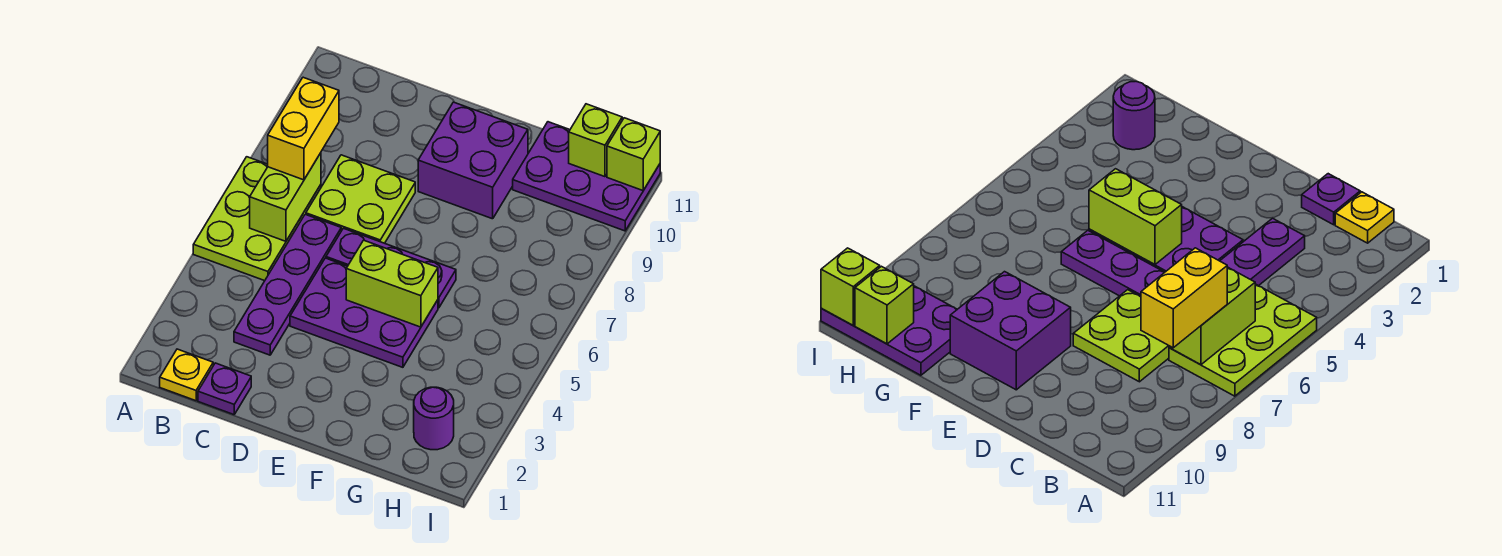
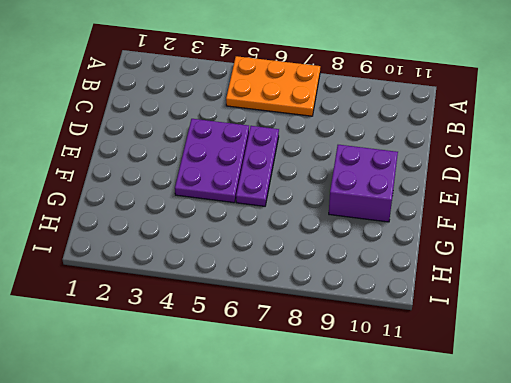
orange 2x3 plate [226,56,320,116] -> lime 2x3 plate [193,157,321,281]
none -> yellow 1x1 plate [160,349,213,401]
none -> purple 1x1 plate [198,363,251,415]
none -> purple 1x4 plate [234,214,341,355]

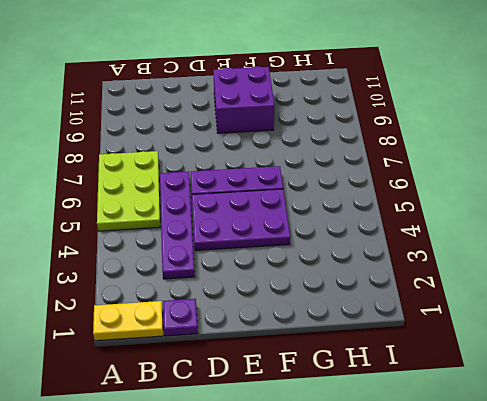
yellow 1x2 plate [93,301,163,341] -> yellow 1x1 plate [160,349,213,401]
none -> lime 2x2 plate [306,155,415,243]
none -> purple 2x3 plate [513,122,660,231]
none -> purple 1x1 round brick [414,387,454,450]

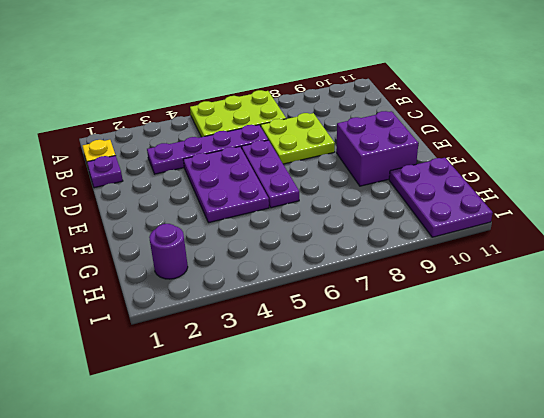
none -> lime 1x2 brick [250,153,321,241]
none -> lime 1x2 brick [346,240,438,327]
none -> lime 1x1 brick [569,104,622,177]

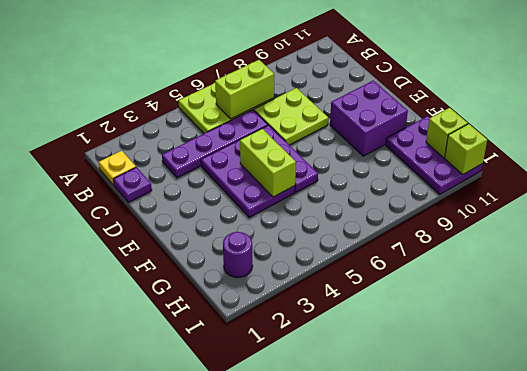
none -> yellow 1x2 brick [268,77,339,180]

